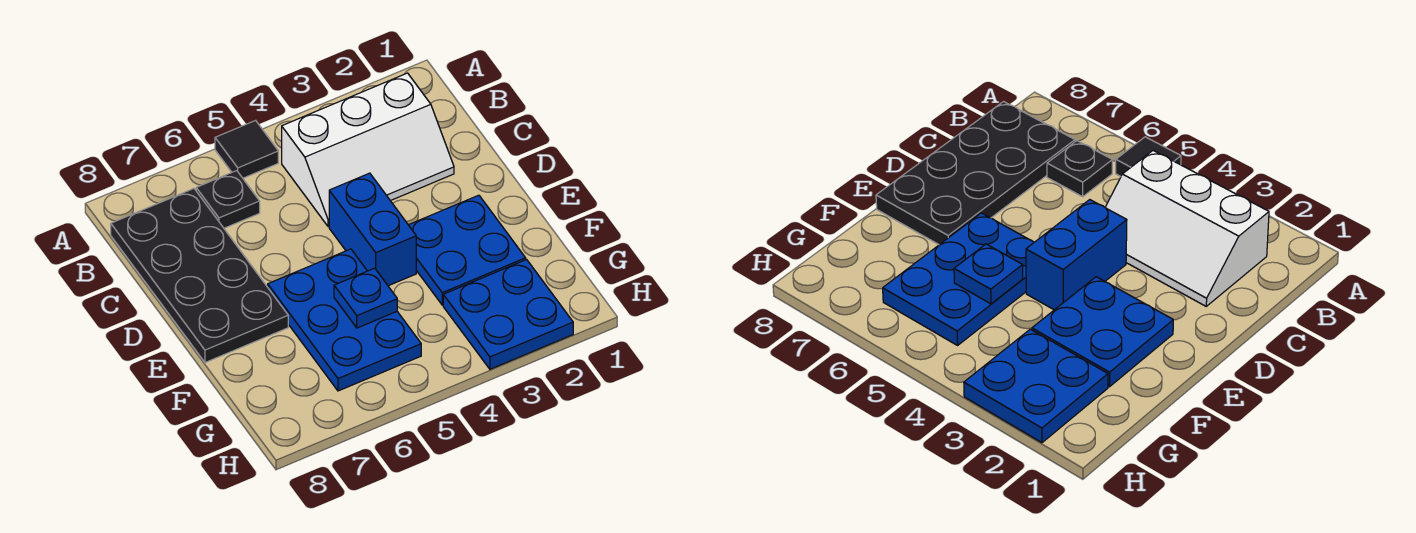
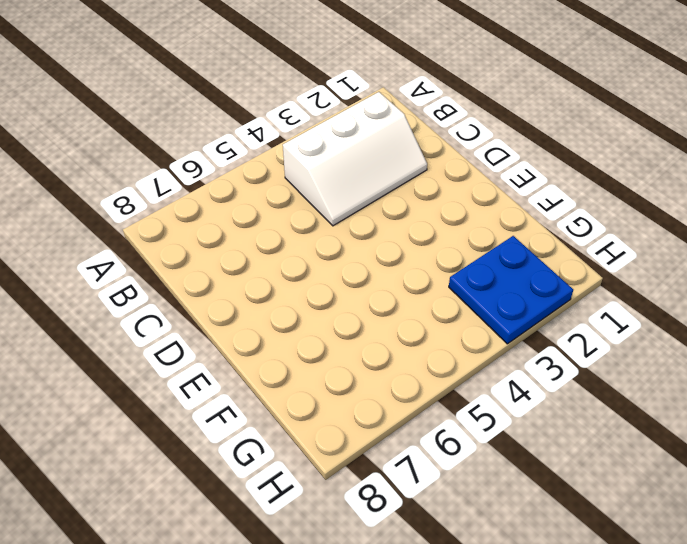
none -> black 1x1 tile [215,120,278,178]
none -> black 1x1 plate [196,171,260,228]

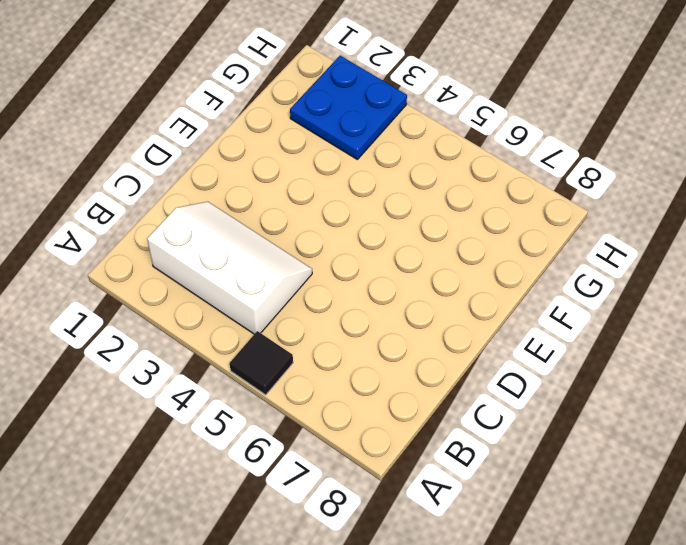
none -> black 1x1 plate [196,171,260,228]
none -> black 2x4 plate [111,189,288,362]

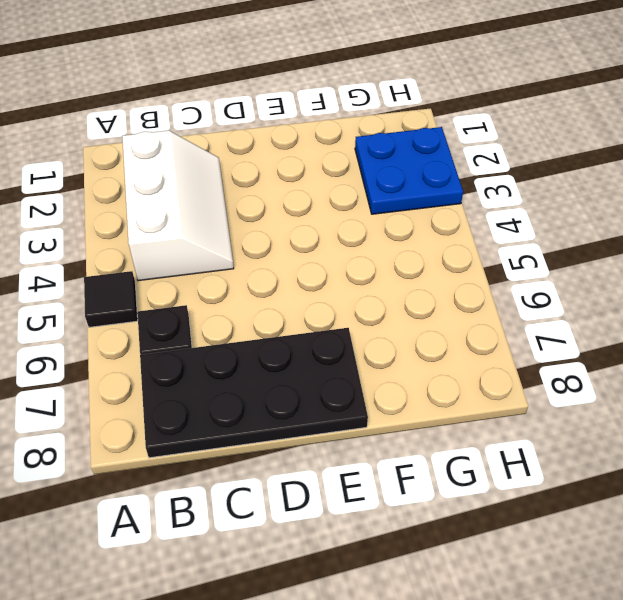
none -> blue 1x2 brick [329,173,416,286]
none -> blue 2x2 plate [409,195,526,305]

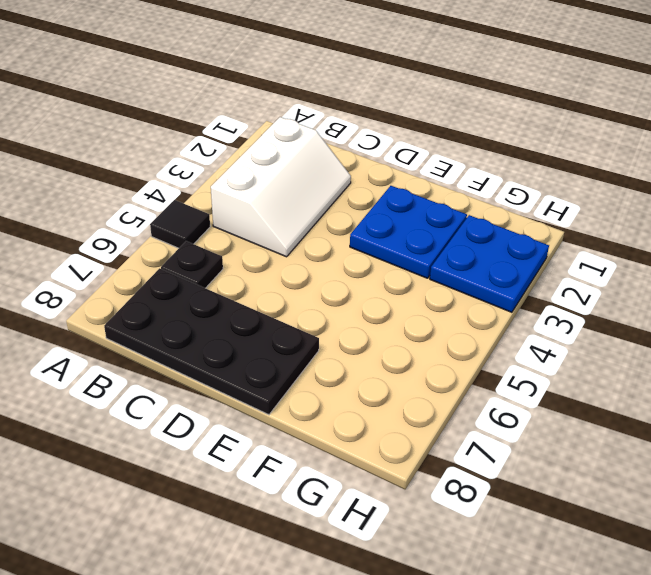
none -> blue 1x2 brick [329,173,416,286]
none -> blue 2x3 plate [268,249,421,391]

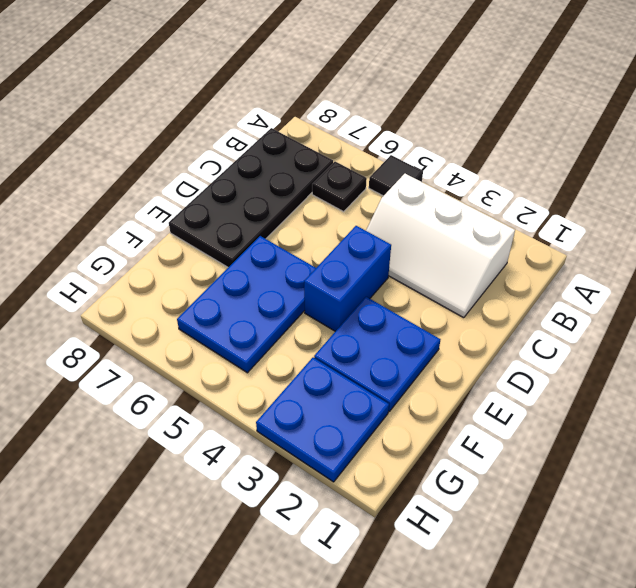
none -> blue 1x1 plate [334,268,397,328]

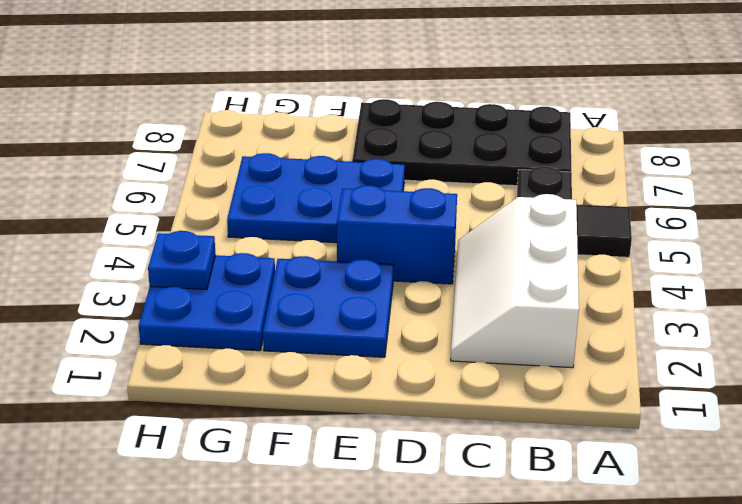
blue 1x1 plate [148,231,216,290] -> blue 1x1 plate moved to [334,268,397,328]

